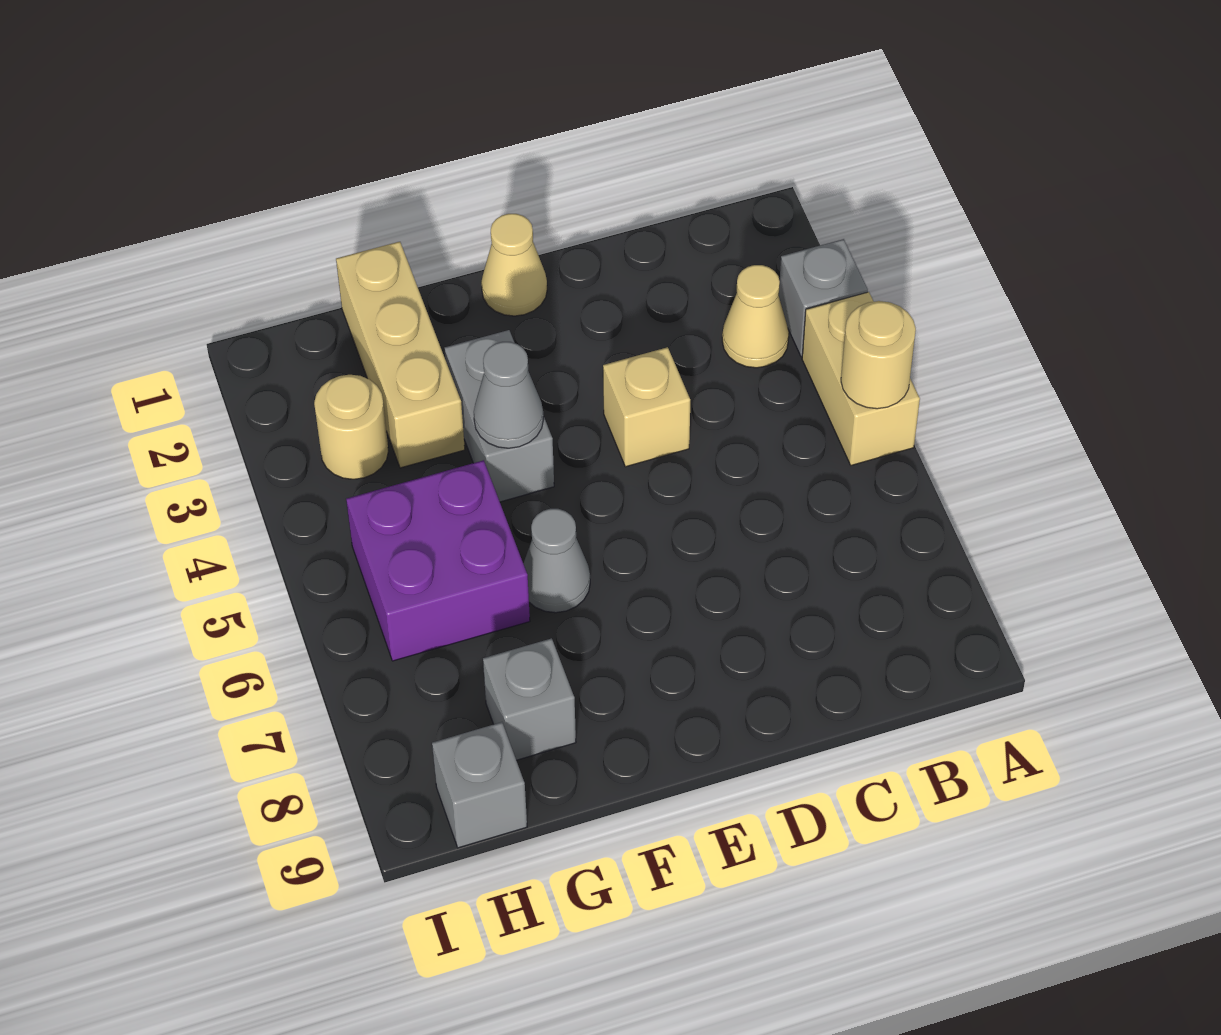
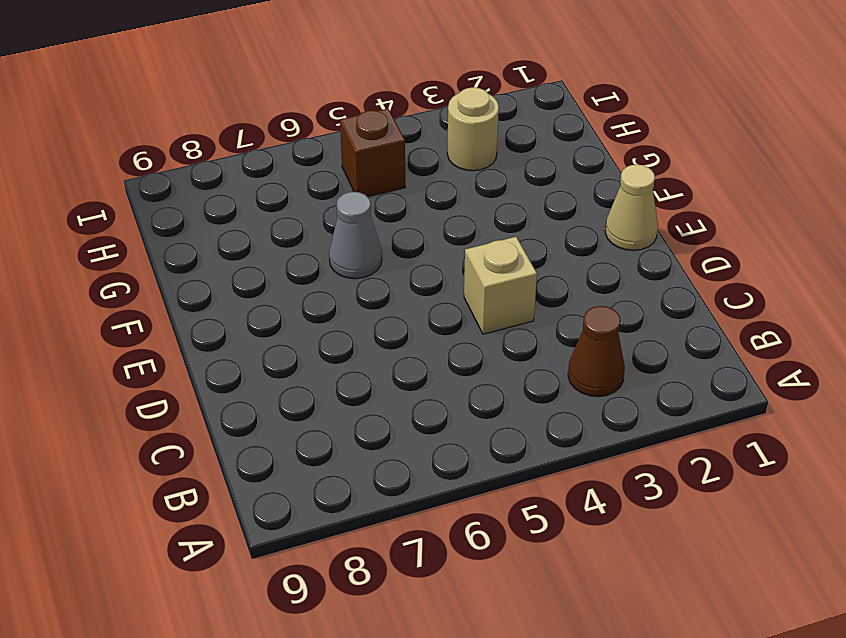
brown 1x1 cone [568,306,625,397] -> tan 1x1 cone [722,265,789,368]
brown 1x1 brick [340,109,405,197] -> purple 2x2 brick [346,460,530,661]
none -> grey 1x1 brick [779,239,868,357]
none -> tan 1x2 brick [802,292,920,465]
none -> grey 1x2 brick [444,330,554,502]

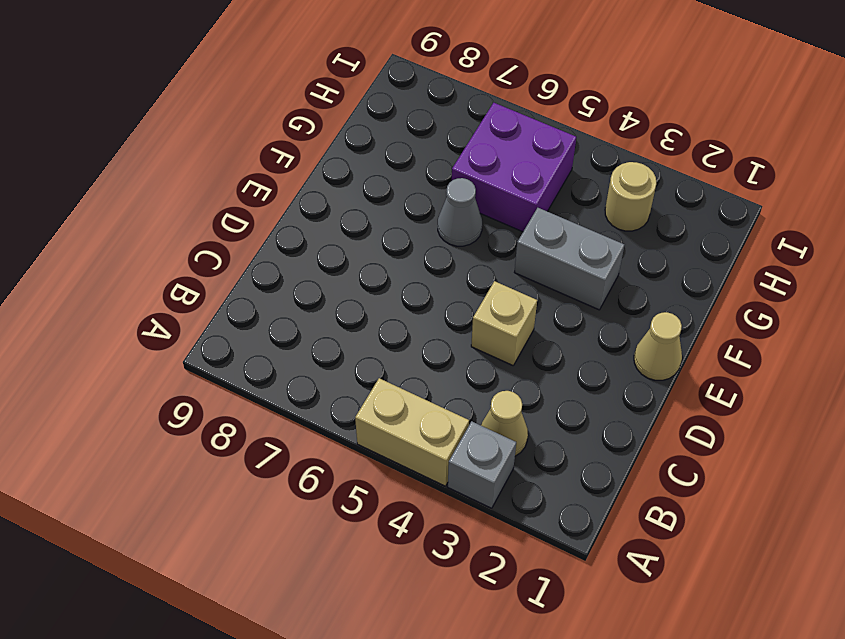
none -> tan 1x3 brick [336,242,465,468]
none -> grey 1x1 brick [483,638,576,760]
none -> grey 1x1 brick [432,722,527,848]

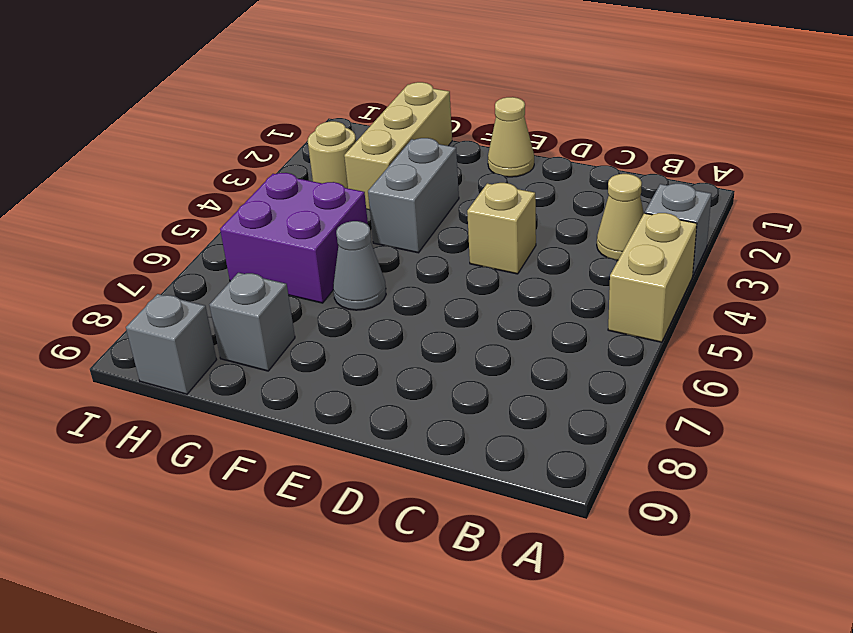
none -> tan 1x1 round brick [841,301,916,409]
none -> grey 1x1 cone [474,342,543,448]

